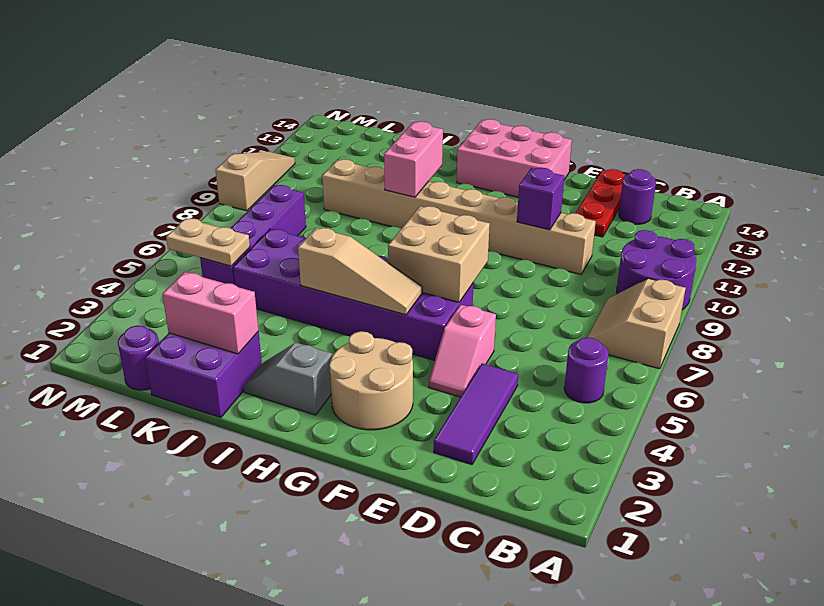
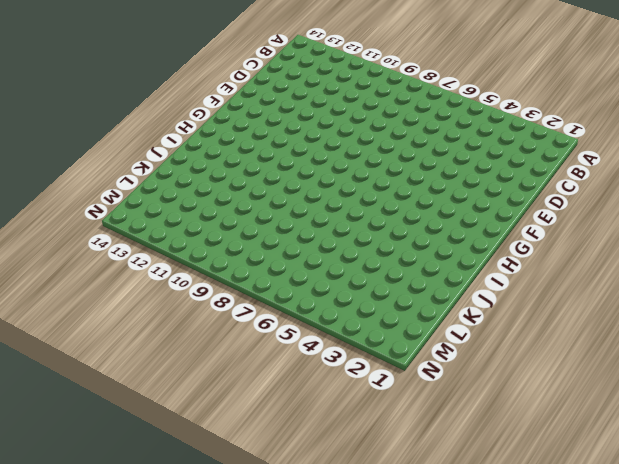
none -> tan 2x2 slope [587,278,686,369]
none -> purple 2x2 round brick [617,230,696,310]
none -> purple 1x1 round brick [564,337,609,403]

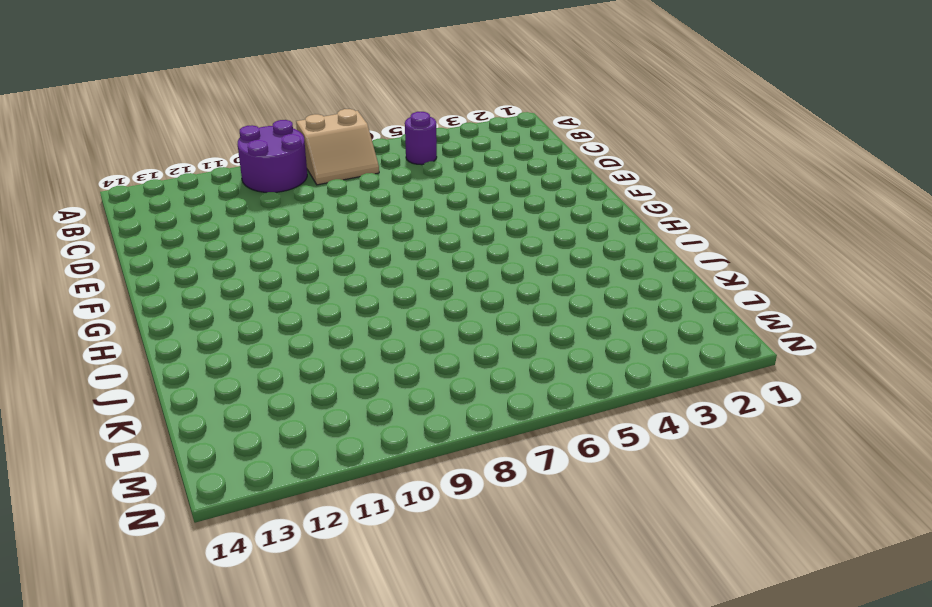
none -> purple 1x1 round brick [619,169,656,224]
none -> purple 1x3 tile [434,364,518,465]
none -> tan 1x8 brick [322,159,596,274]

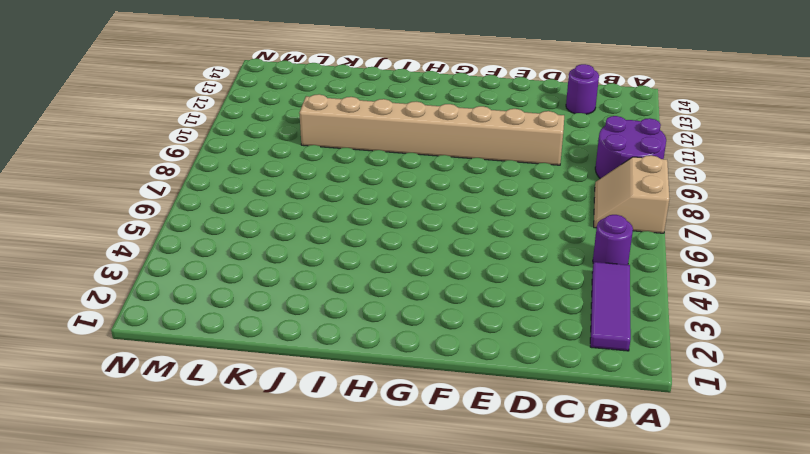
purple 1x3 tile [590,262,631,351] -> purple 1x3 tile moved to [434,364,518,465]
none -> red 1x3 plate [575,169,625,237]
none -> pink 1x2 slope [429,305,496,397]
none -> tan 2x2 round brick [329,331,413,430]

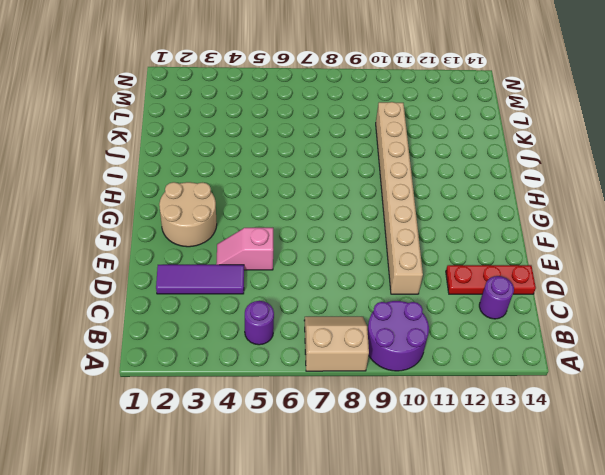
none -> purple 2x6 brick [233,229,474,360]
none -> pink 2x3 brick [457,119,572,197]
none -> grey 1x2 slope [244,343,332,415]

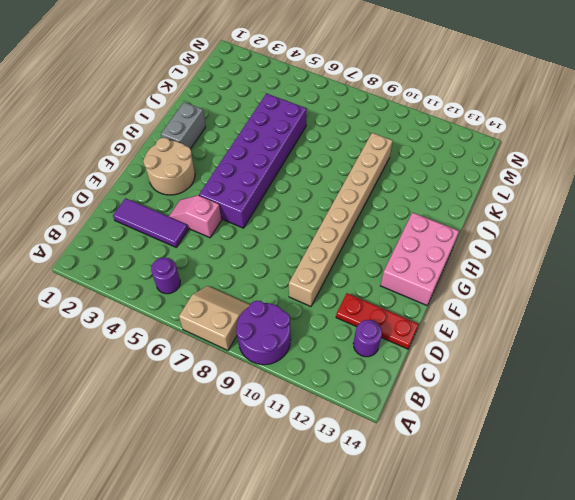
grey 1x2 brick [161,102,206,149] -> grey 1x2 slope [244,343,332,415]
none -> purple 2x2 brick [145,332,262,418]
none -> purple 1x1 round brick [118,325,159,390]
none -> purple 1x4 brick [200,185,306,285]

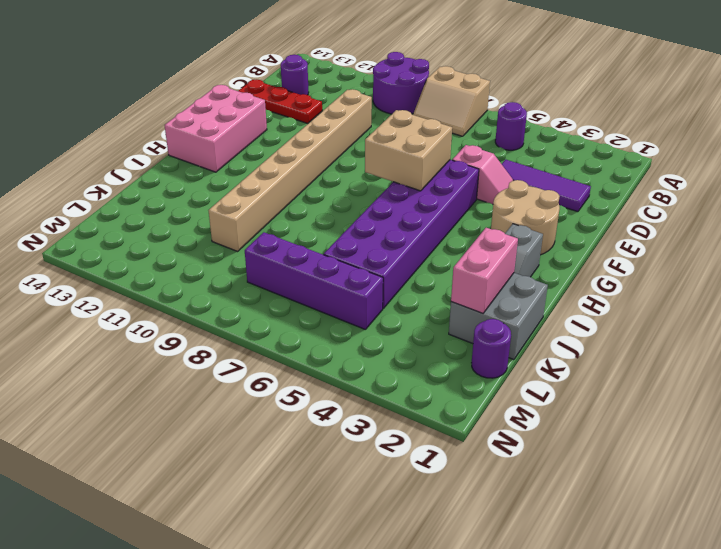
grey 2x2 brick [449,273,548,360] -> purple 2x2 brick [145,332,262,418]
none -> tan 1x3 slope [216,152,295,211]
none -> purple 1x1 brick [517,168,564,230]
none -> tan 1x3 slope [298,228,422,315]

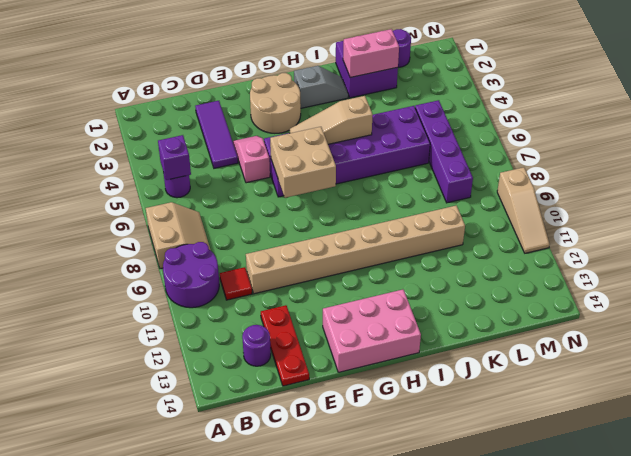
purple 1x1 brick [158,135,191,180] -> purple 1x1 brick moved to [517,168,564,230]
red 1x1 tile [220,267,252,300] -> none
none -> pink 1x2 brick [384,122,443,197]
none -> tan 1x2 plate [166,218,250,266]

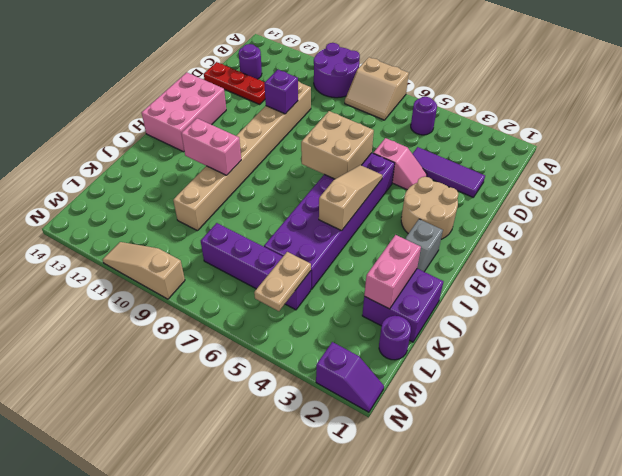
purple 1x2 slope [316,342,384,412] -> none

